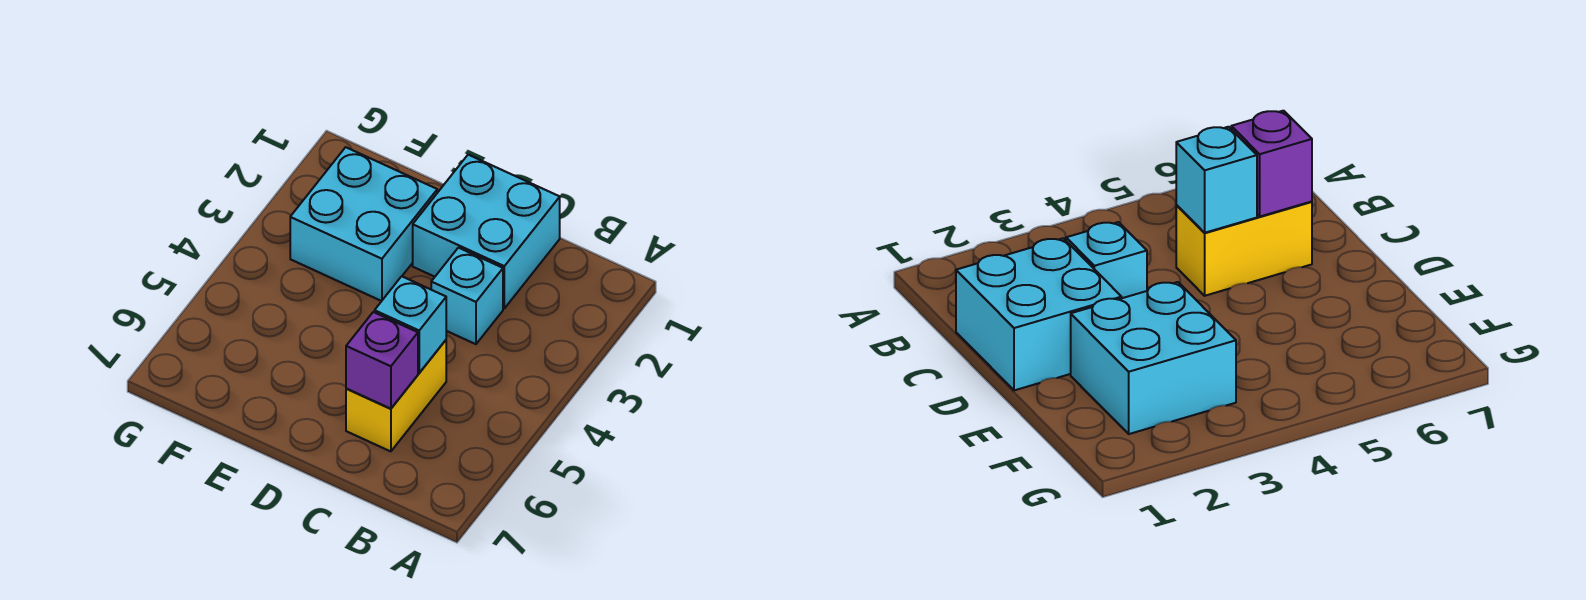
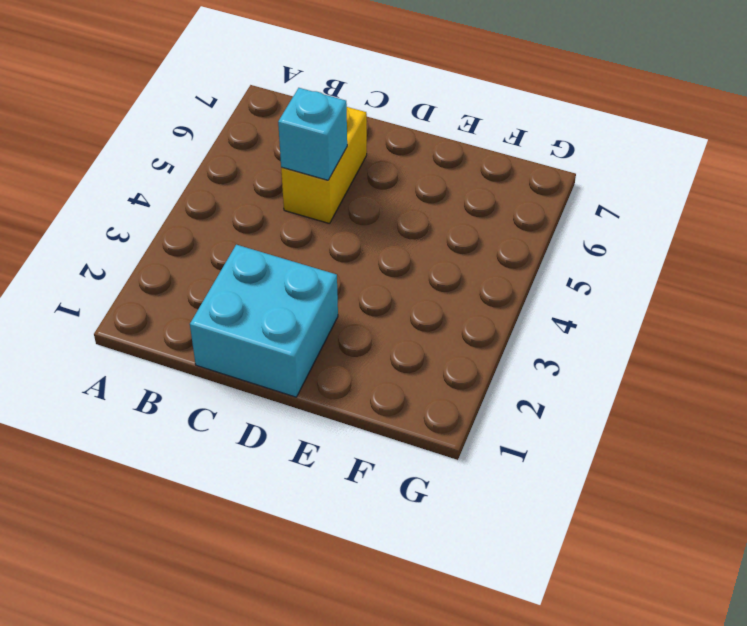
none -> cyan 1x1 brick [431,248,503,344]
none -> cyan 2x2 brick [290,147,437,301]

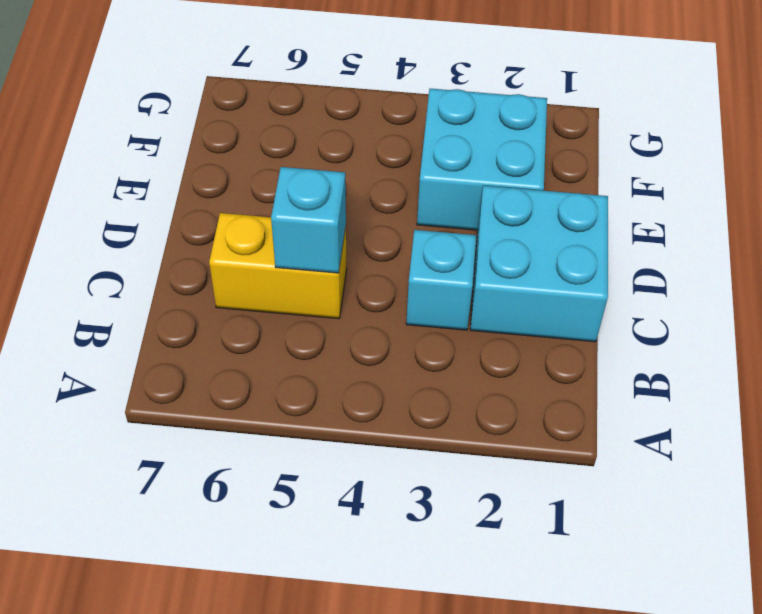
none -> purple 1x1 brick [346,312,418,409]

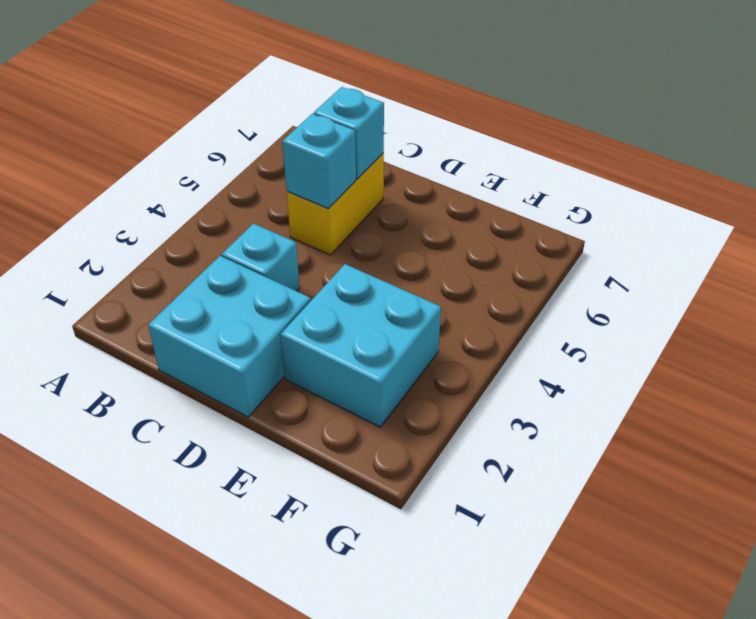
cyan 1x1 brick [314,87,384,179] -> purple 1x1 brick [346,312,418,409]

